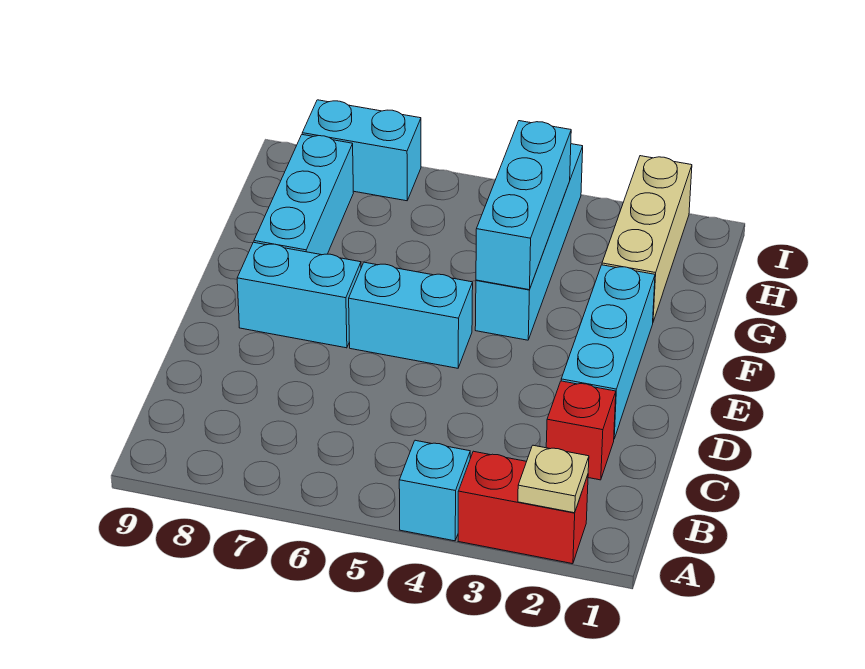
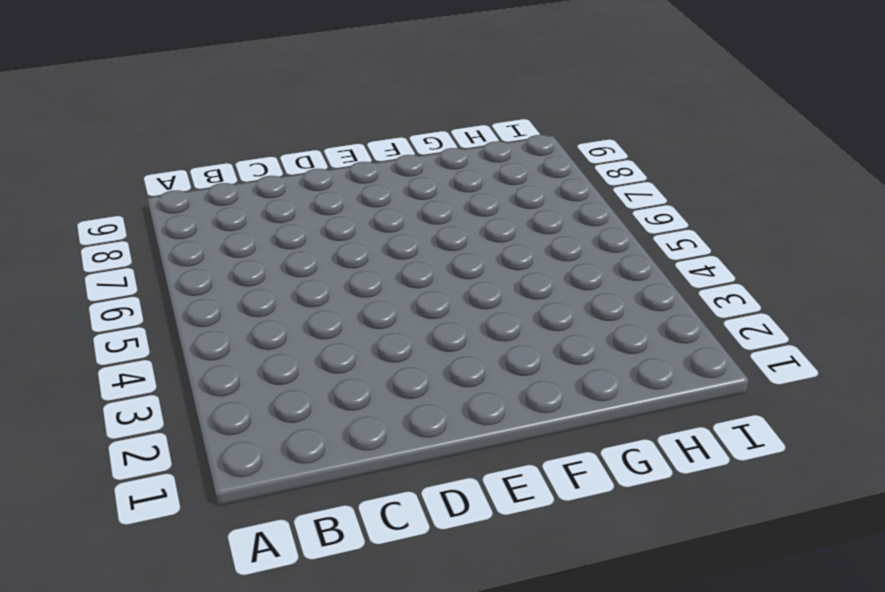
none -> red 1x2 brick [458,451,588,564]
none -> cyan 1x1 brick [399,440,470,541]
none -> red 1x1 brick [546,381,616,480]

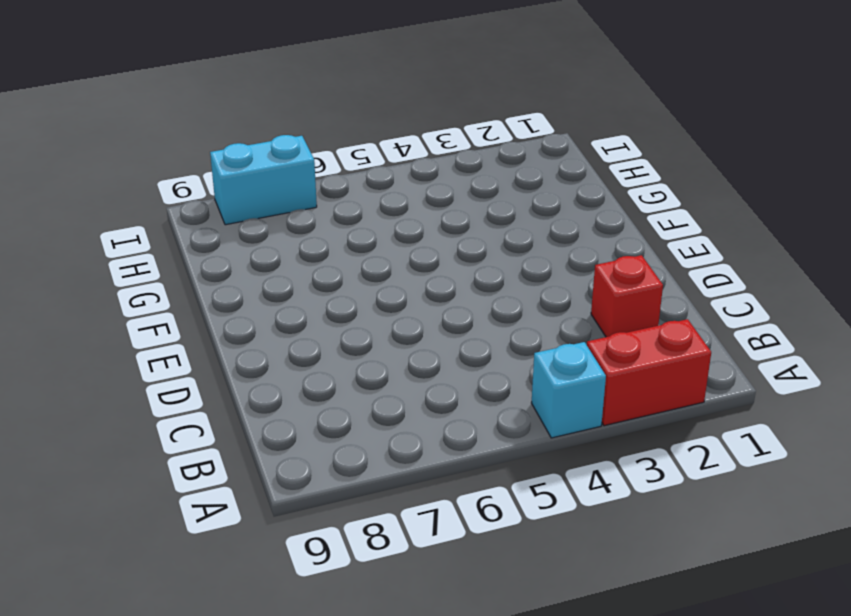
none -> cyan 1x3 brick [561,265,655,439]
none -> cyan 1x2 brick [349,262,473,368]
none -> cyan 1x2 brick [237,242,361,348]

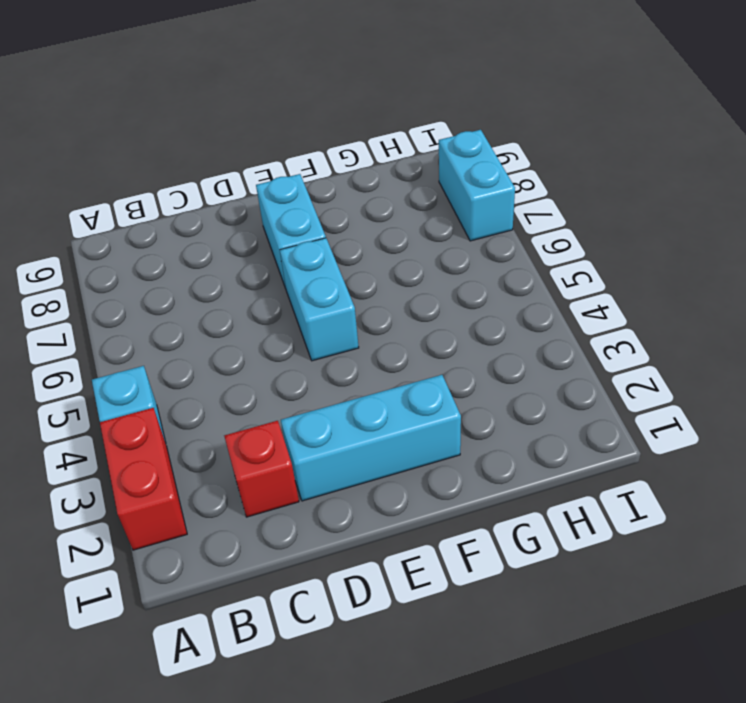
none -> cyan 1x4 brick [475,144,583,340]
none -> cyan 1x3 brick [254,135,353,255]
none -> tan 1x3 brick [602,156,692,321]

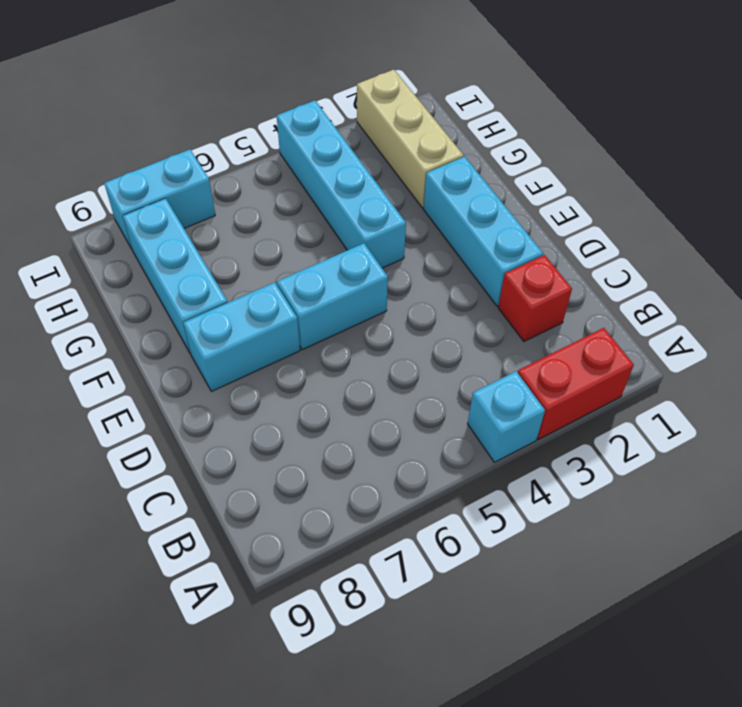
none -> tan 1x1 plate [518,445,589,513]
none -> cyan 1x3 brick [476,121,571,290]

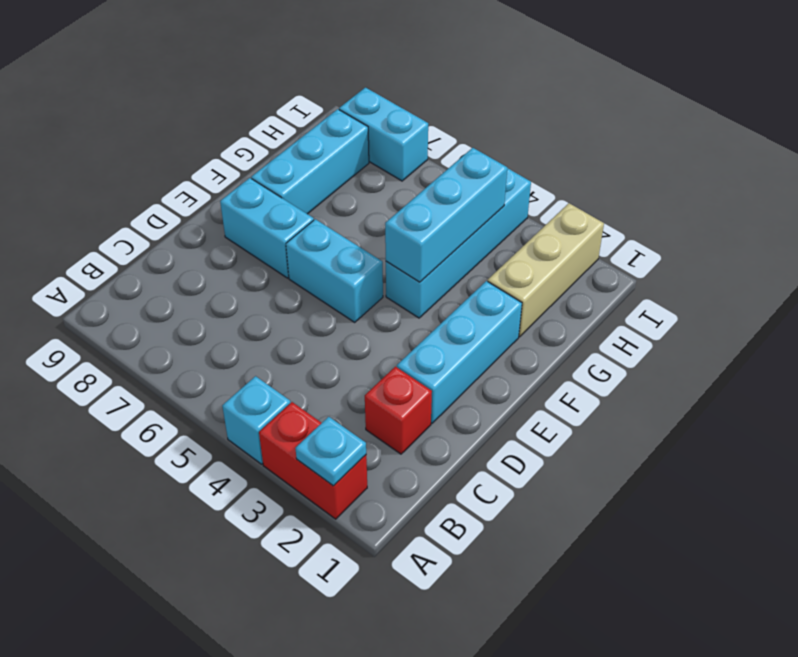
cyan 1x1 plate [295,417,366,486] -> tan 1x1 plate [518,445,589,513]

